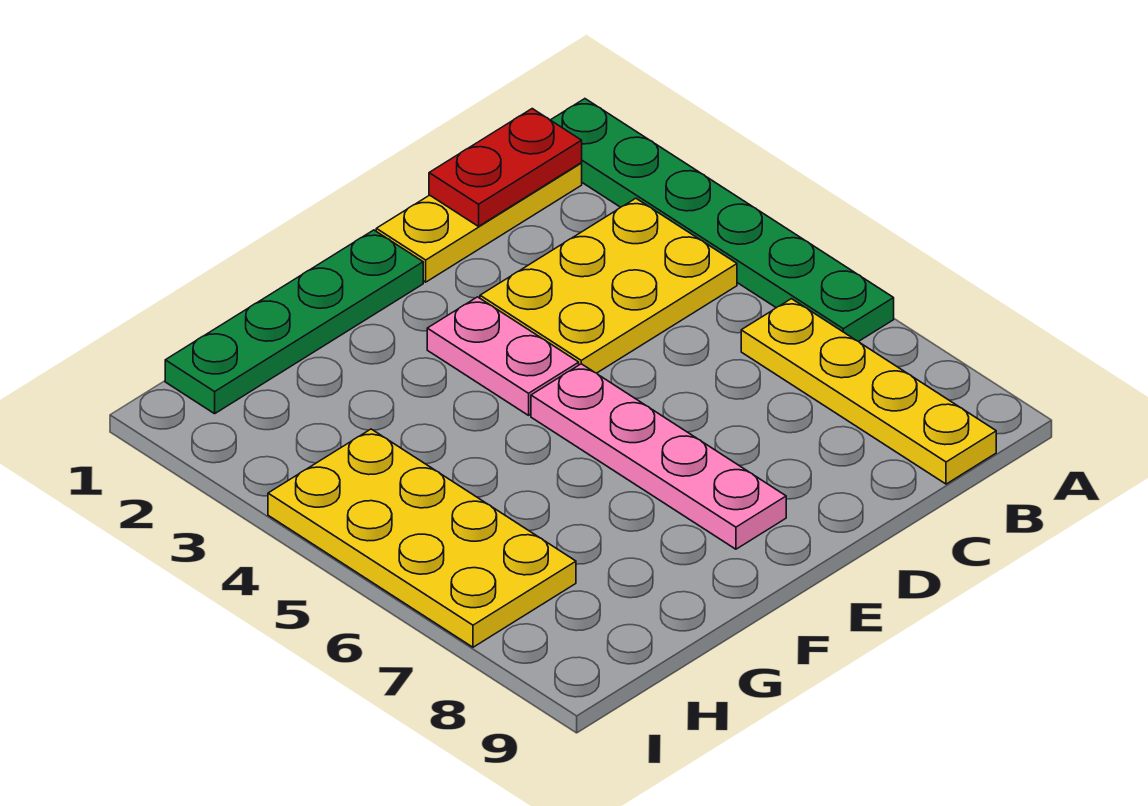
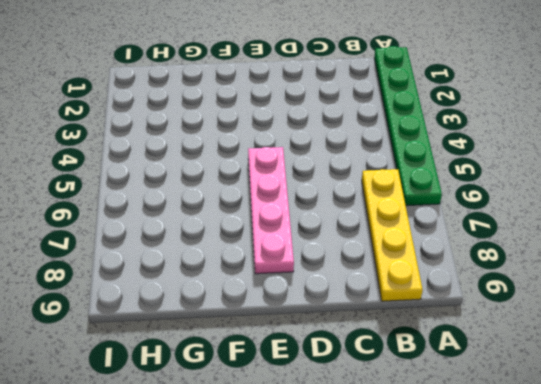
none -> yellow 1x3 plate [376,163,582,282]
none -> yellow 2x3 plate [480,198,737,373]

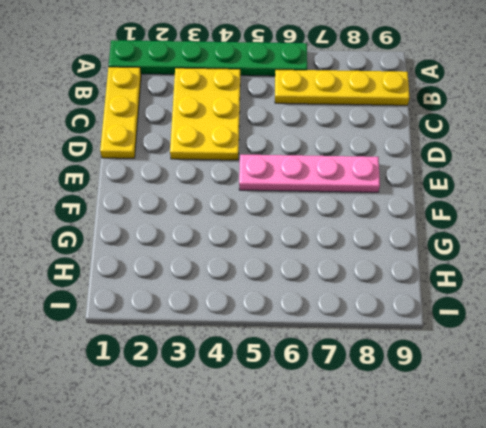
none -> green 1x4 plate [165,230,423,414]
none -> pink 1x2 plate [427,297,579,415]

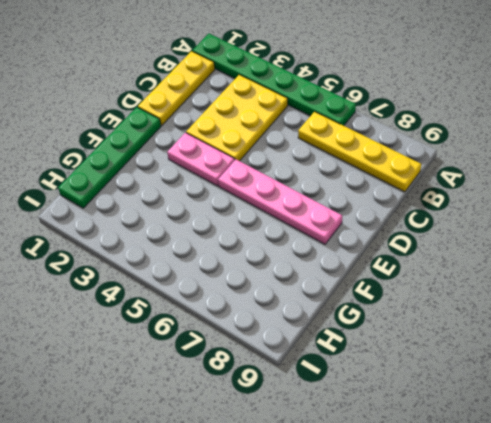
none -> yellow 2x4 plate [268,429,576,647]
none -> red 1x2 plate [429,109,582,226]

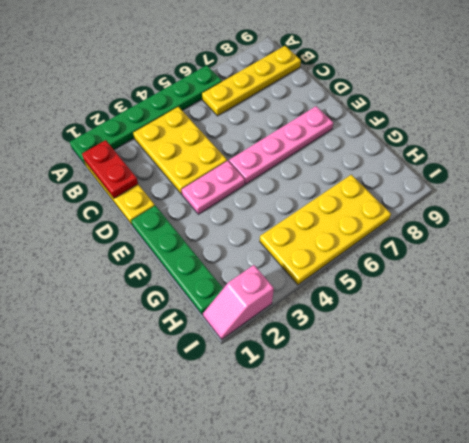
pink 1x2 slope [203,265,274,340] -> none

